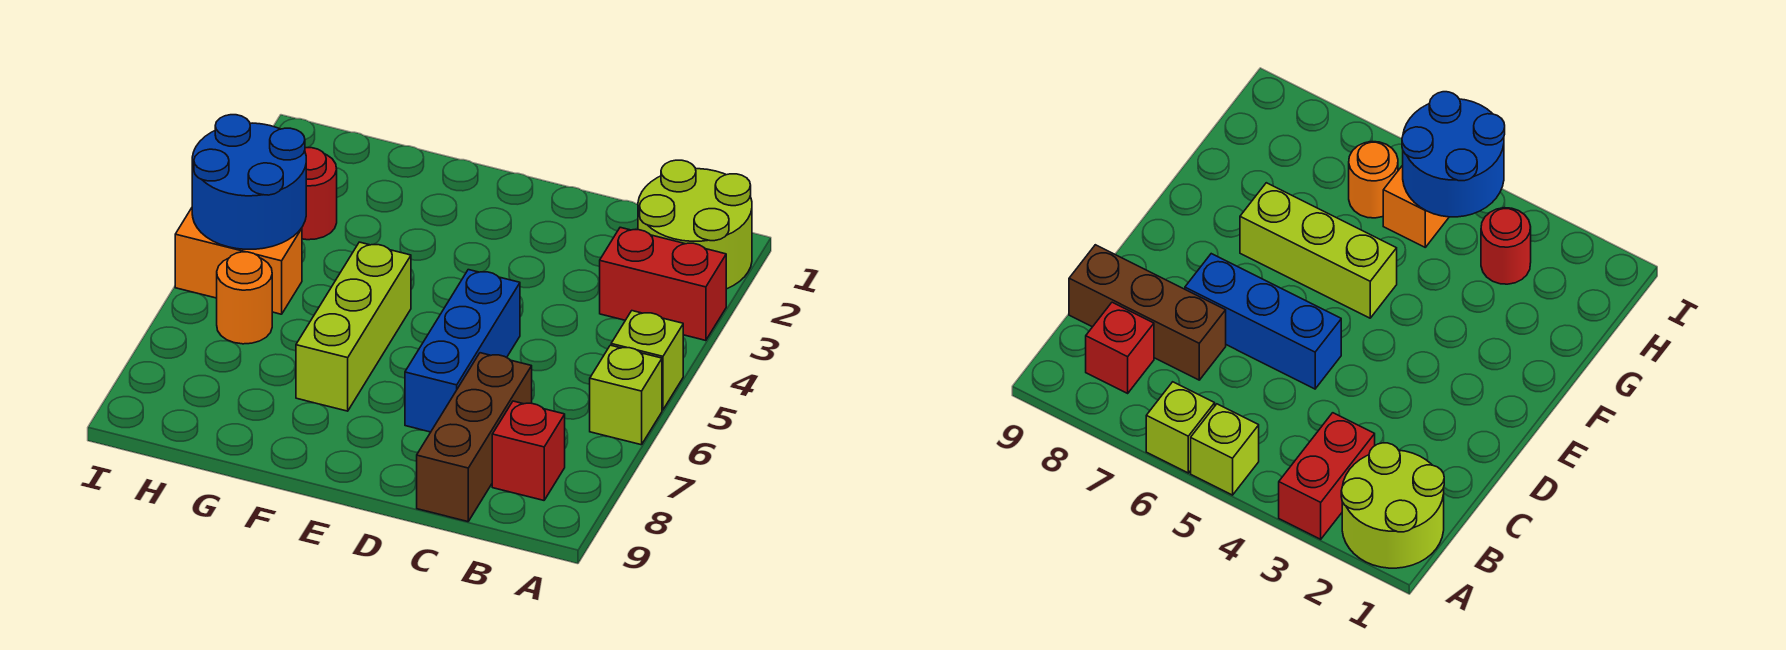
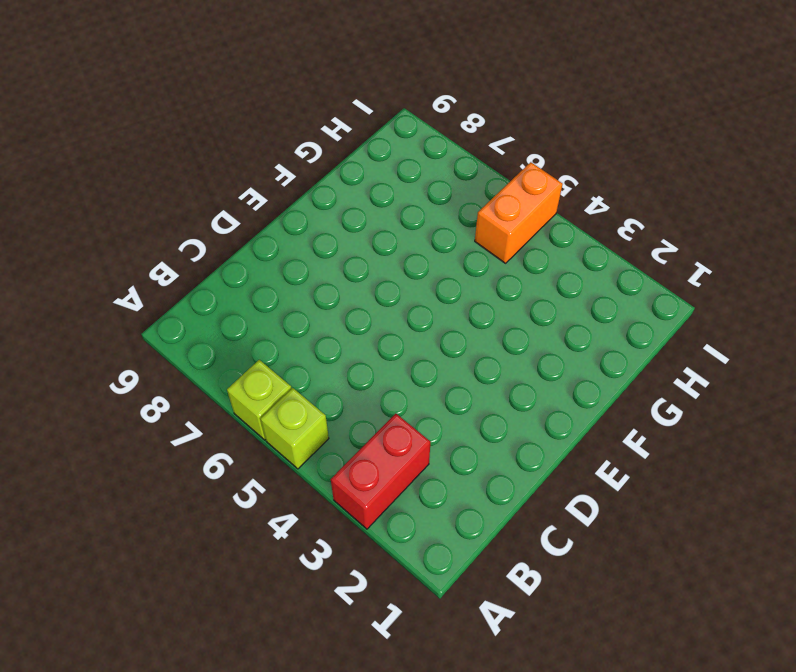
none -> lime 2x2 round brick [638,160,752,289]
none -> red 1x1 brick [492,401,565,500]
none -> brown 1x3 brick [417,353,532,522]

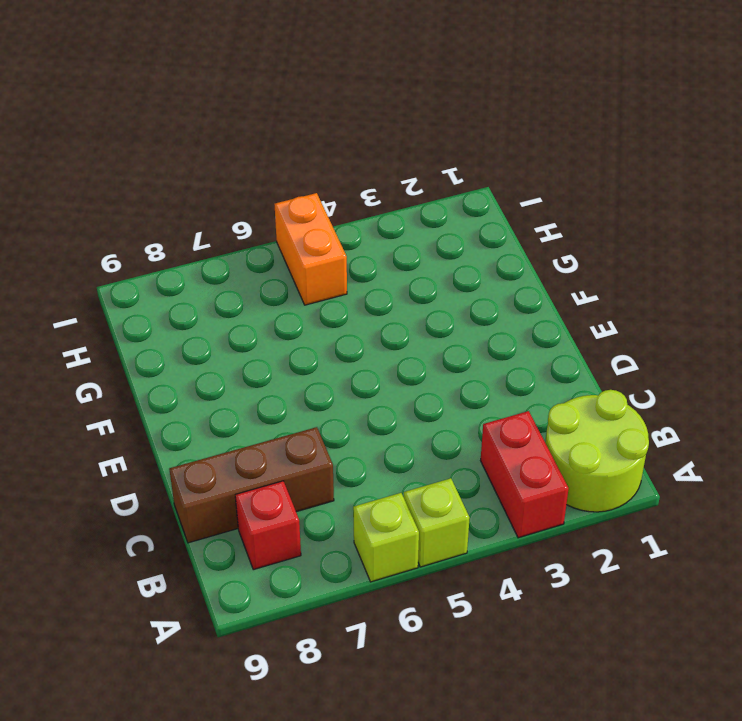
none -> blue 1x3 brick [405,270,520,432]
none -> lime 1x3 brick [296,242,411,411]
none -> red 1x1 round brick [302,148,337,240]

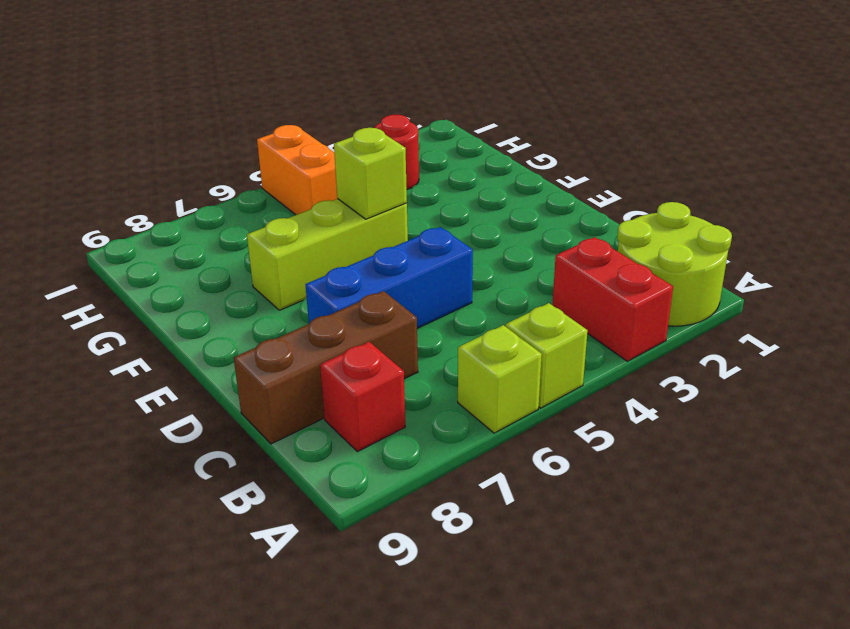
lime 1x1 brick [334,128,407,219] -> none
none -> orange 1x1 round brick [217,252,272,344]
none -> blue 2x2 round brick [192,115,306,249]

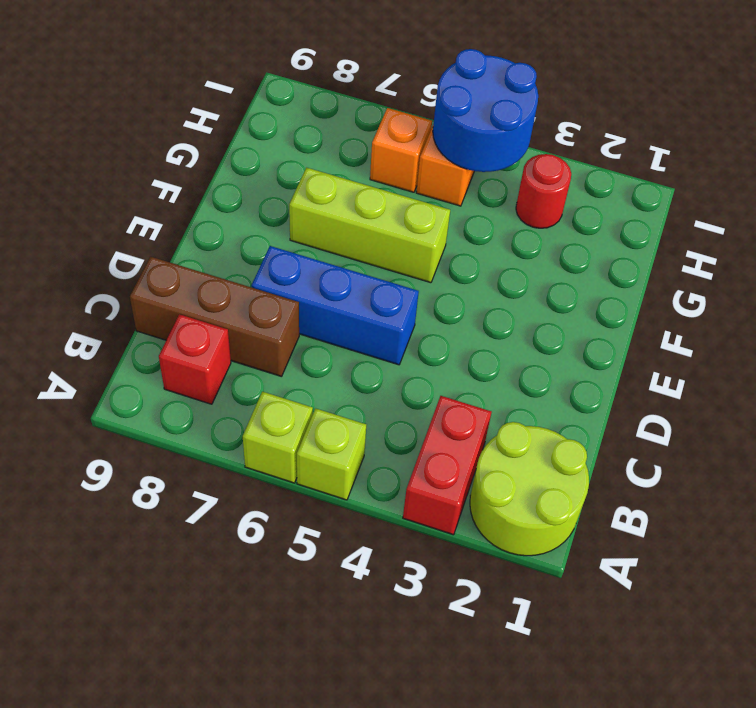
orange 1x1 brick [370,108,432,192] -> orange 1x1 round brick [217,252,272,344]

